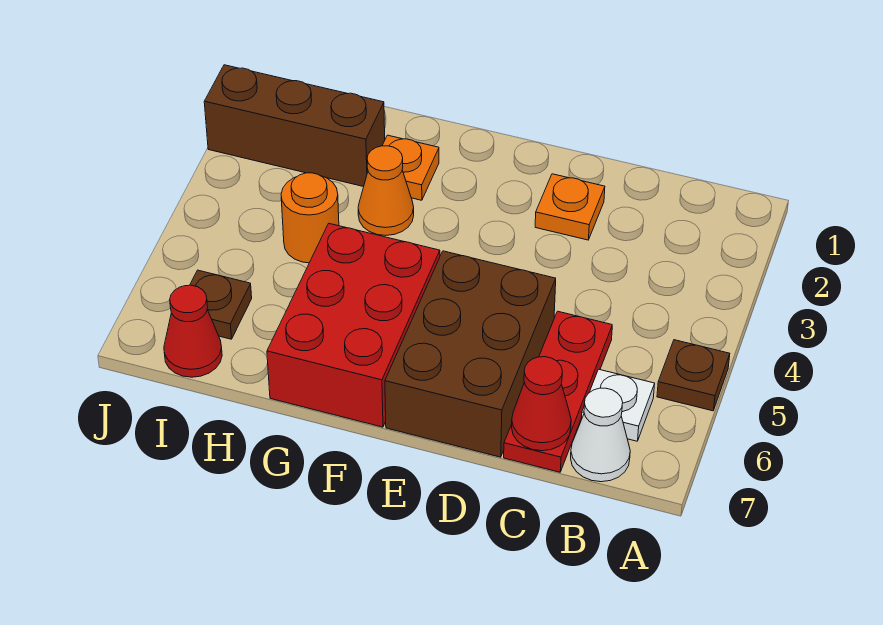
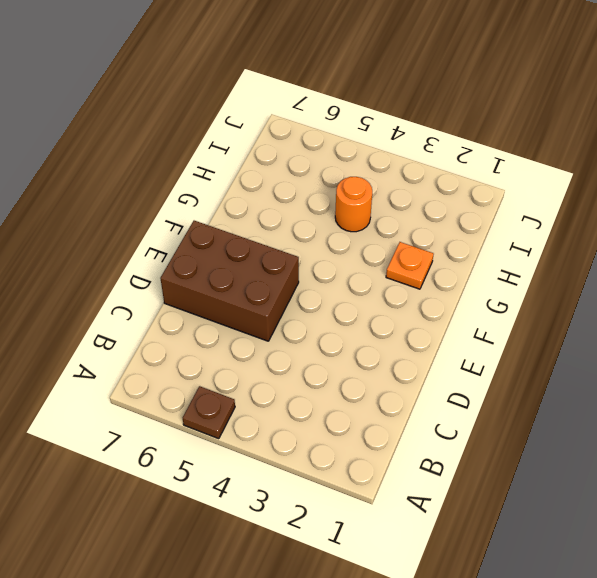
none -> white 1x1 plate [581,369,655,441]
none -> white 1x1 cone [571,388,630,482]
none -> red 1x3 plate [504,311,612,472]

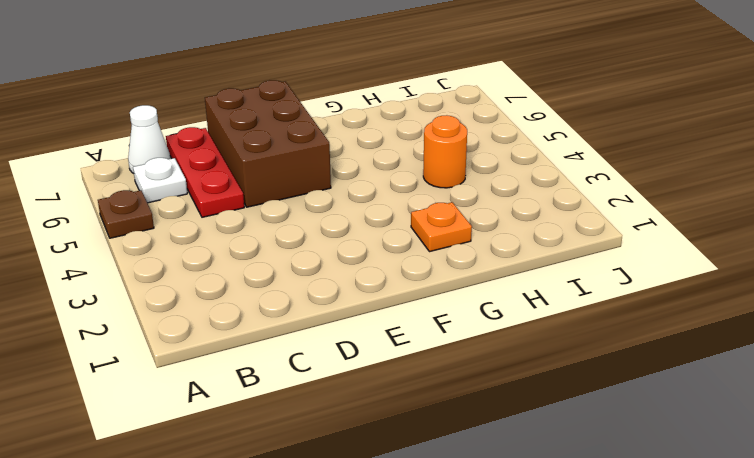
none -> orange 1x1 plate [535,174,605,240]
none -> red 2x3 brick [267,224,440,427]
none -> orange 1x1 cone [358,146,414,236]

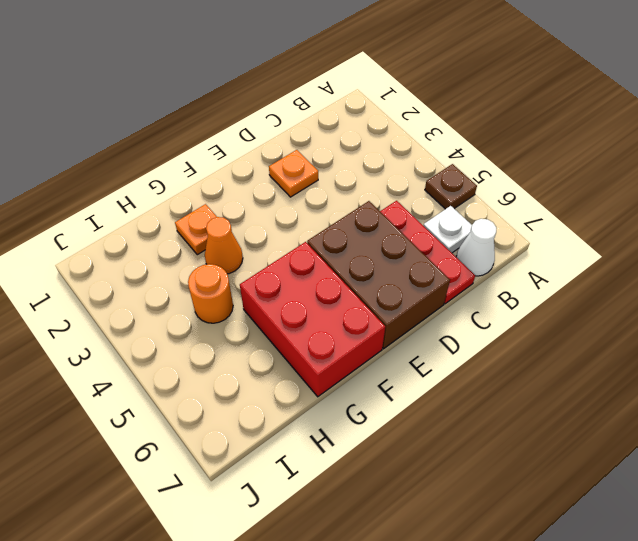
none -> brown 1x3 brick [204,65,385,187]
none -> brown 1x1 plate [190,270,252,339]
none -> red 1x1 cone [164,285,222,377]

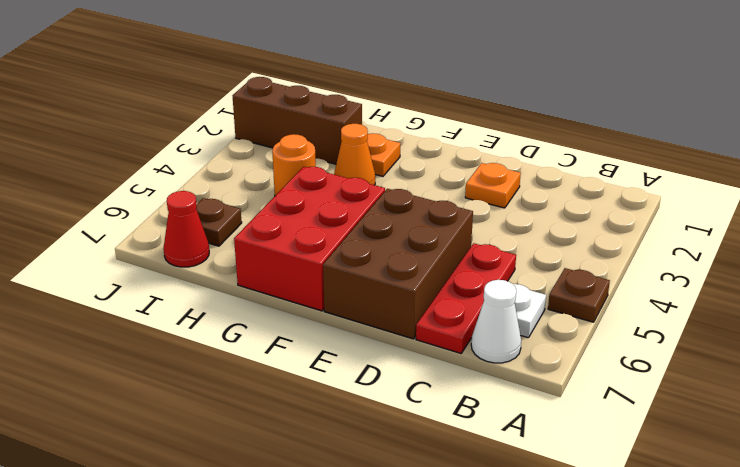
none -> red 1x1 cone [512,357,571,451]

